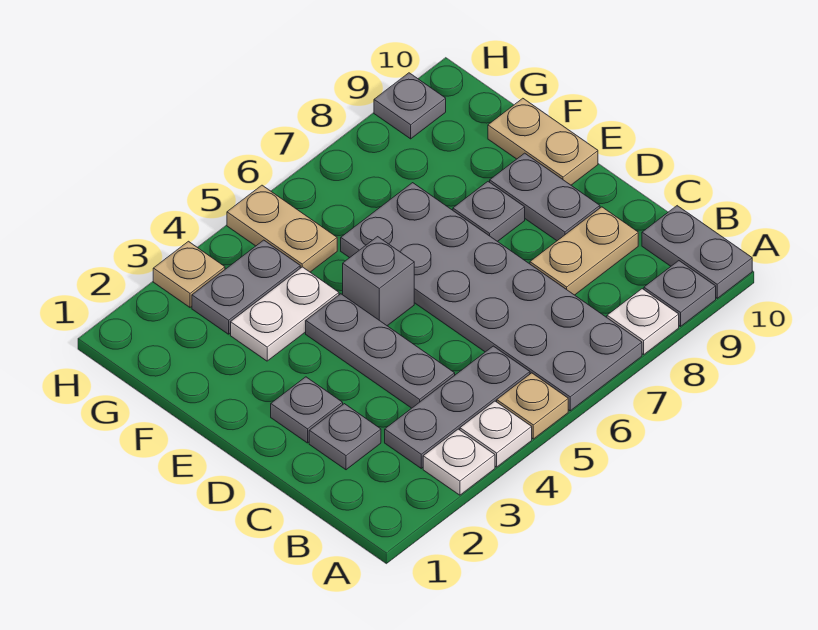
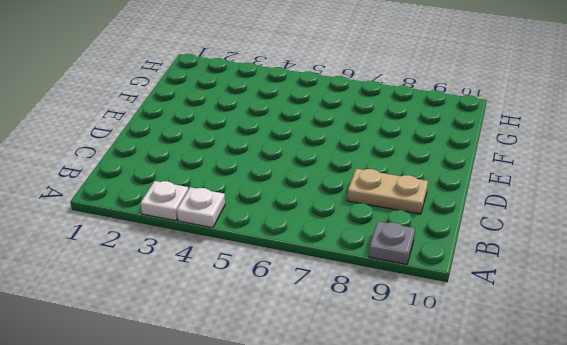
none -> tan 1x1 plate [497,373,568,439]
none -> grey 2x6 plate [341,183,642,411]
none -> white 1x1 plate [607,289,679,355]

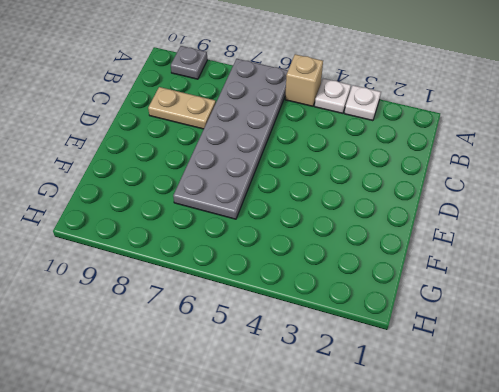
tan 1x1 brick [285,54,323,106] -> tan 1x1 plate [497,373,568,439]
none -> white 1x1 plate [607,289,679,355]
none -> grey 1x2 plate [642,206,752,298]
none -> grey 1x3 plate [385,346,530,468]

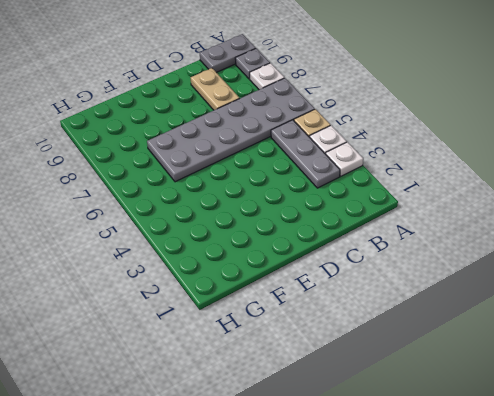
none -> grey 1x1 plate [309,404,381,470]
none -> grey 1x3 plate [306,294,455,408]
none -> grey 1x1 plate [271,377,343,443]

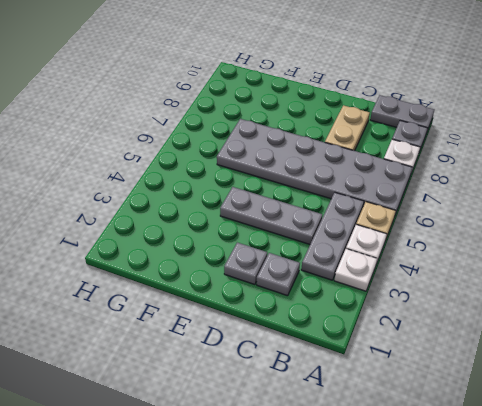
none -> grey 1x2 plate [490,153,600,241]
none -> grey 1x1 brick [343,237,414,326]
none -> grey 1x1 plate [453,182,525,242]

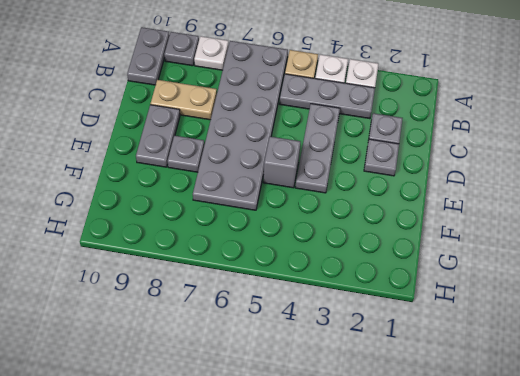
none -> tan 1x2 plate [488,98,598,185]
none -> white 1x2 plate [231,267,339,361]
none -> grey 1x2 plate [192,240,300,334]

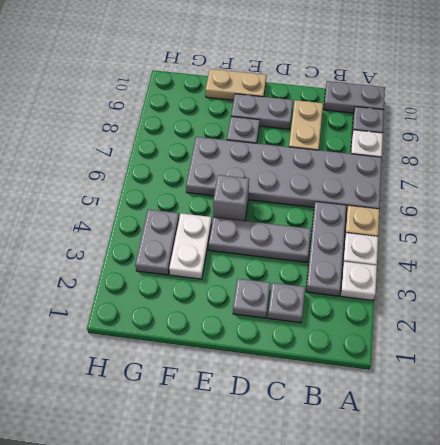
none -> tan 1x2 plate [227,185,337,272]
none -> tan 1x1 plate [153,241,225,307]
none -> grey 1x1 plate [374,73,446,139]

